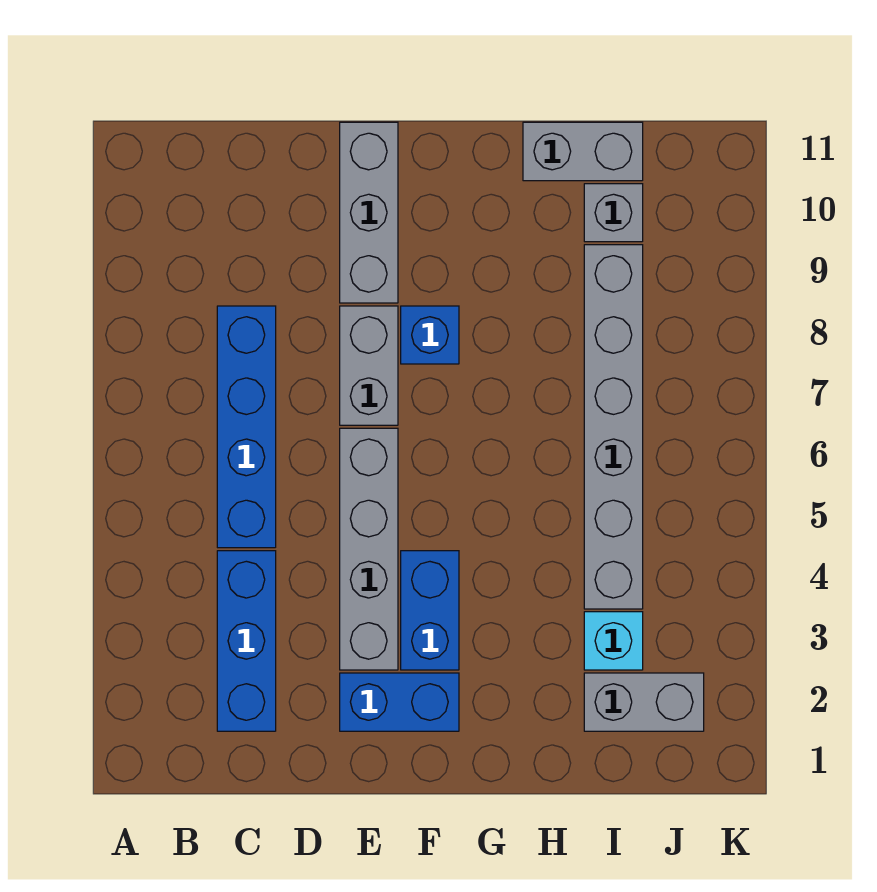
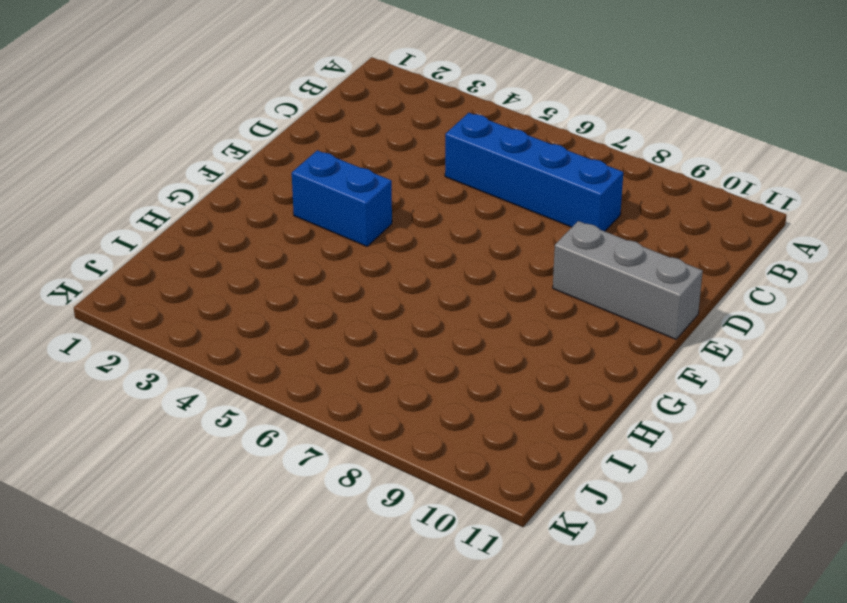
none -> blue 1x3 brick [217,551,276,731]
none -> blue 1x2 brick [340,673,459,731]
none -> grey 1x4 brick [340,428,398,670]

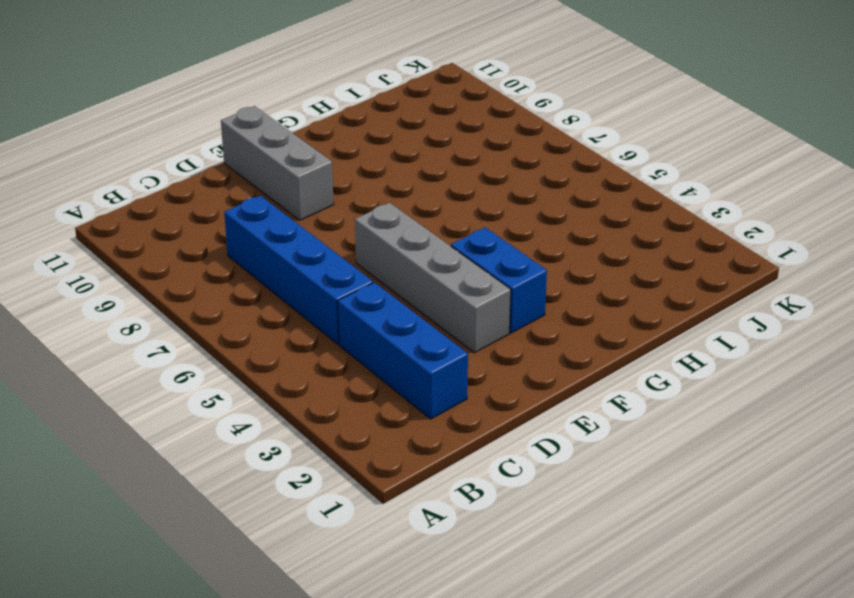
none -> blue 1x2 brick [340,673,459,731]
none -> grey 1x2 brick [340,306,398,425]
none -> blue 1x1 brick [401,306,459,364]

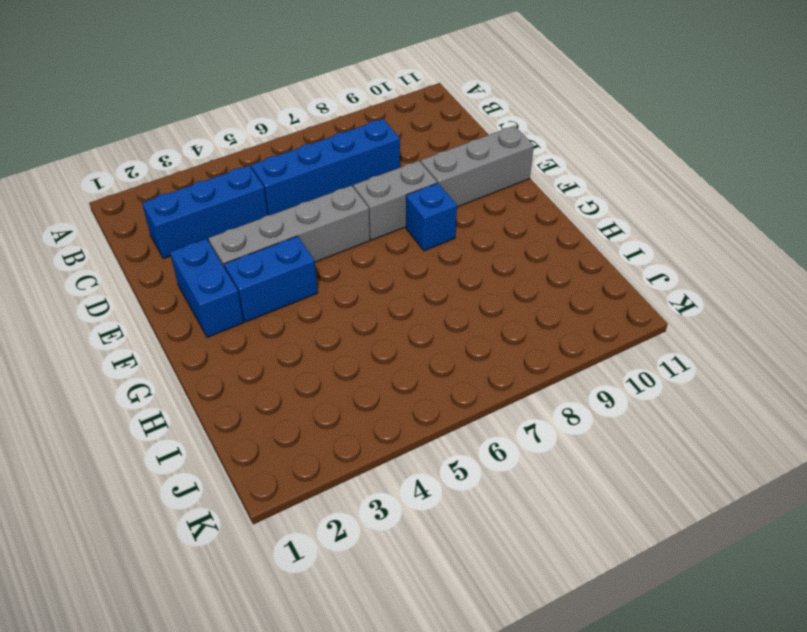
none -> grey 1x2 brick [523,122,643,181]
none -> grey 1x2 brick [584,673,704,731]
none -> cyan 1x1 brick [584,612,643,670]

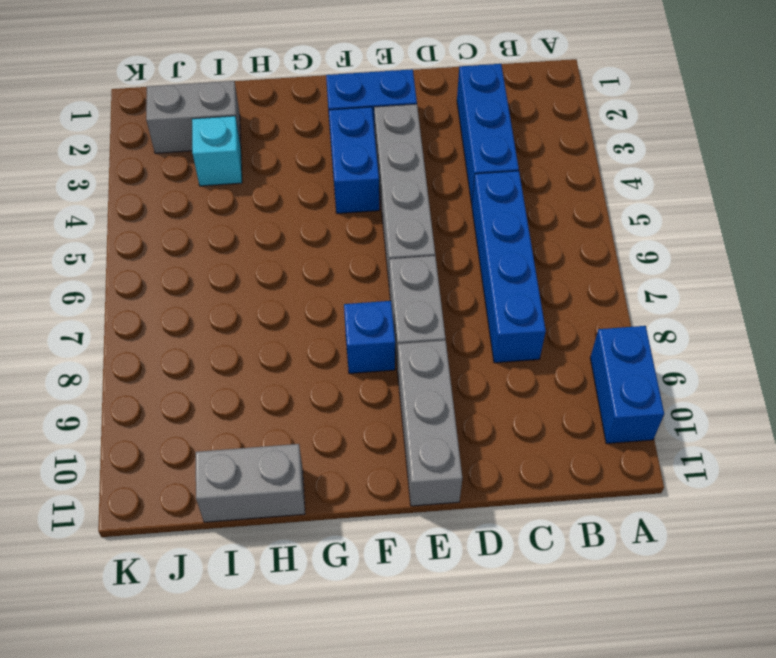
blue 1x2 brick [590,326,664,444] -> none
none -> grey 1x6 brick [584,245,643,609]
none -> grey 1x1 brick [584,184,643,242]

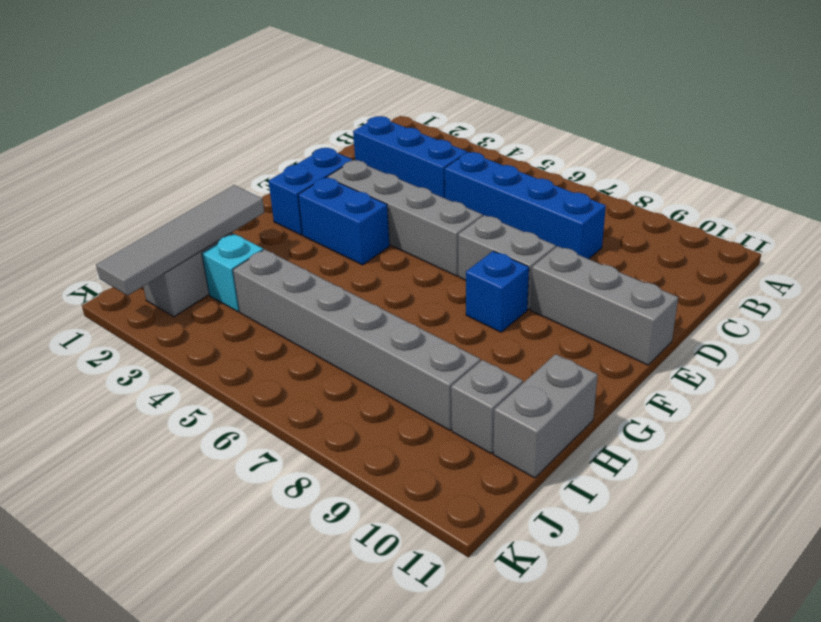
grey 1x4 tile [96,185,264,295] -> none

